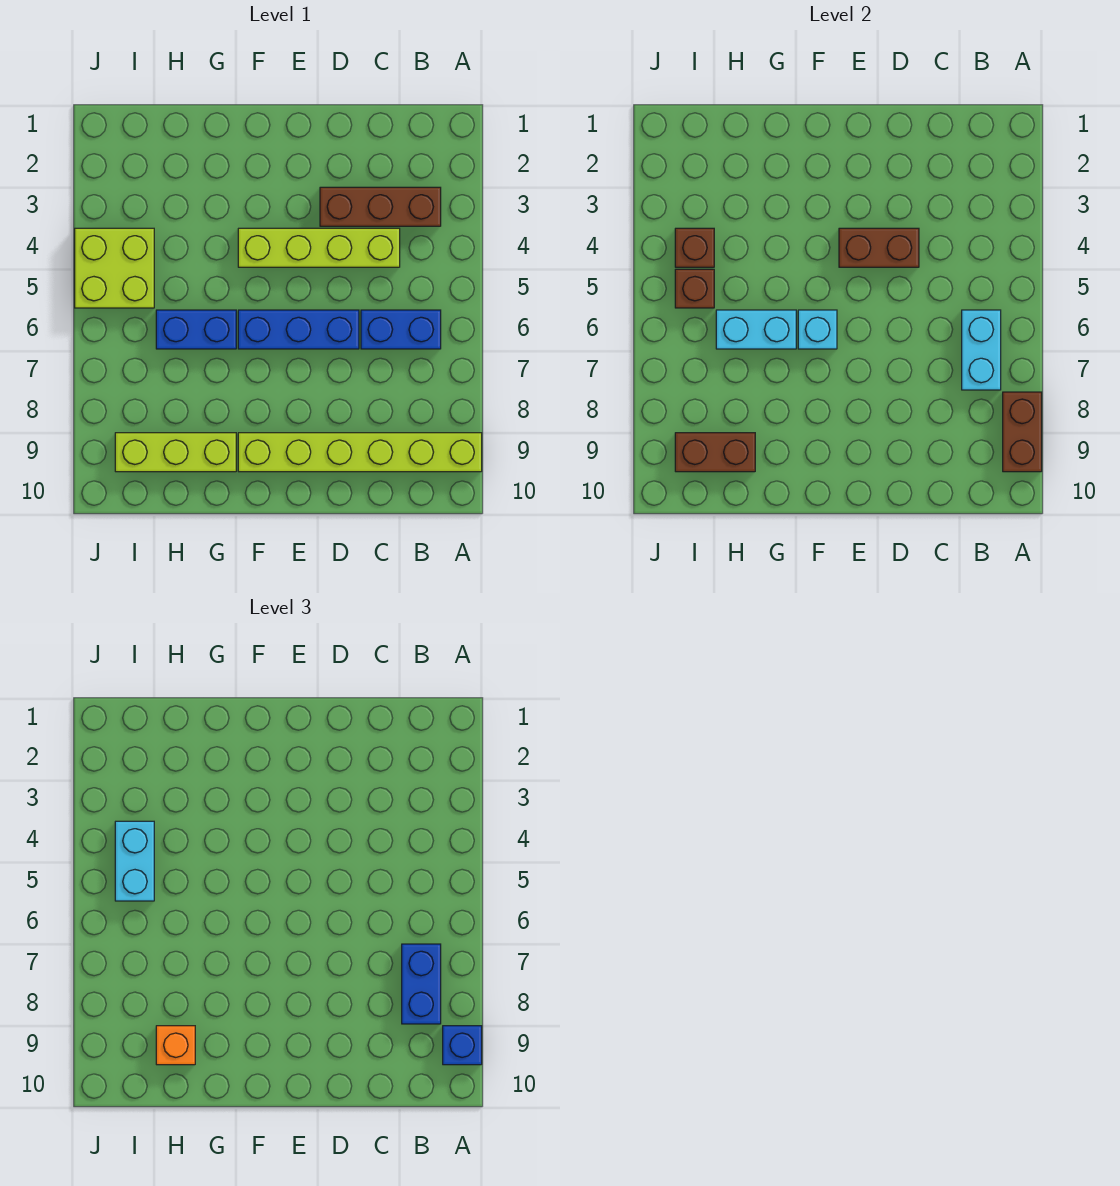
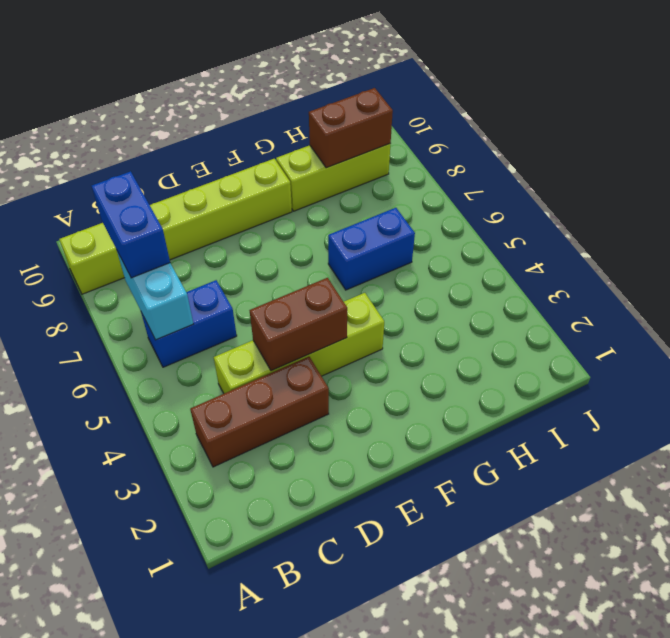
none -> blue 1x3 brick [238,310,359,349]
none -> lime 2x2 brick [75,228,154,308]
none -> brown 1x2 brick [1003,392,1042,472]

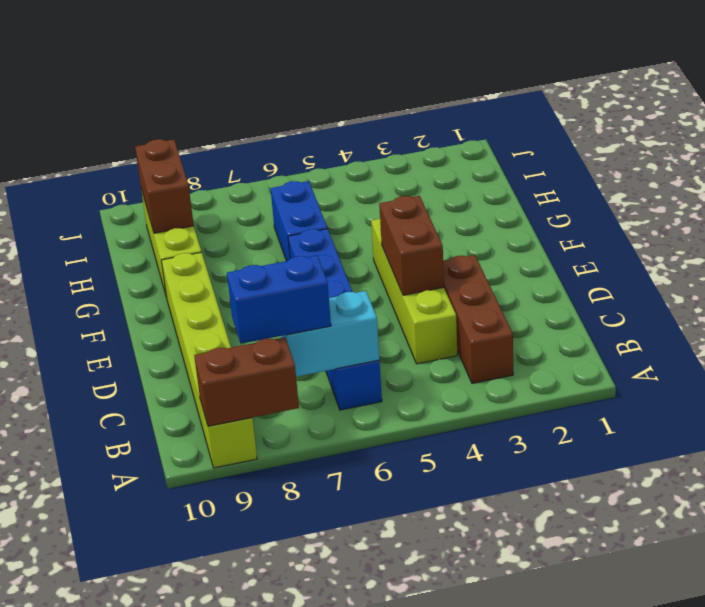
none -> lime 2x2 brick [75,228,154,308]
none -> cyan 1x1 brick [798,310,837,349]
none -> cyan 1x2 brick [716,310,796,349]

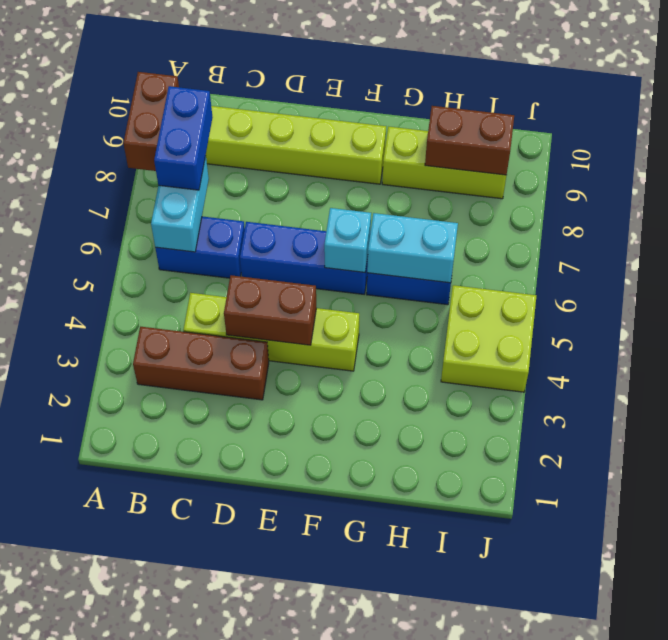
none -> brown 1x1 brick [675,228,714,267]
none -> brown 1x1 brick [675,269,714,308]
none -> blue 1x1 brick [443,1026,482,1065]

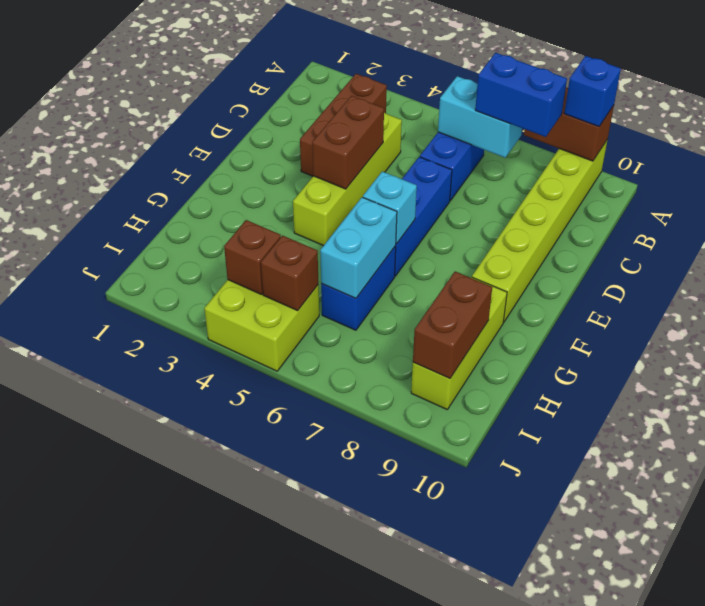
none -> orange 1x1 brick [156,1026,195,1065]
none -> cyan 1x2 brick [115,821,154,901]

